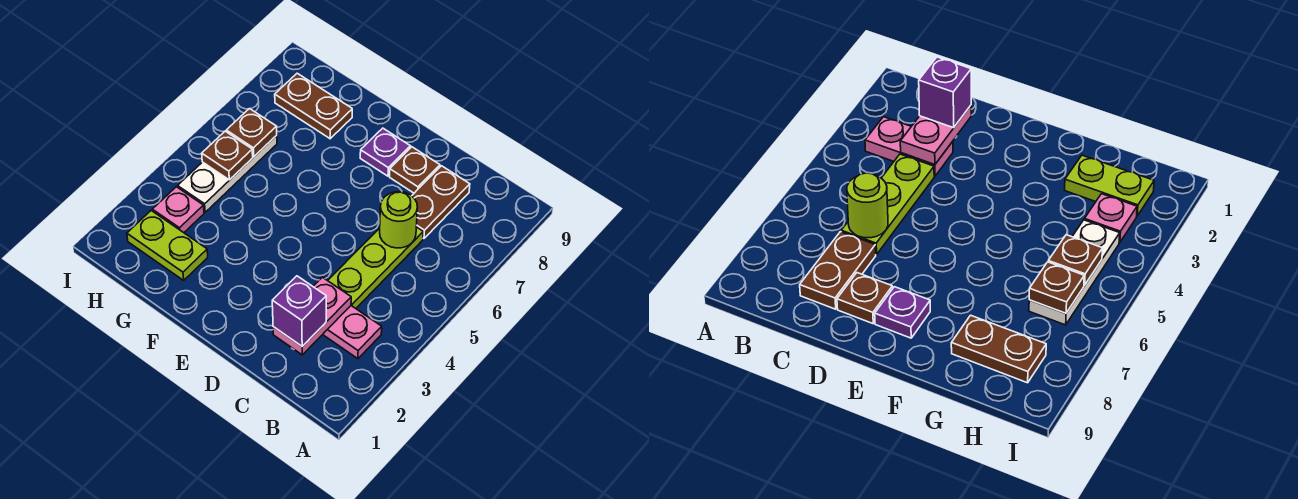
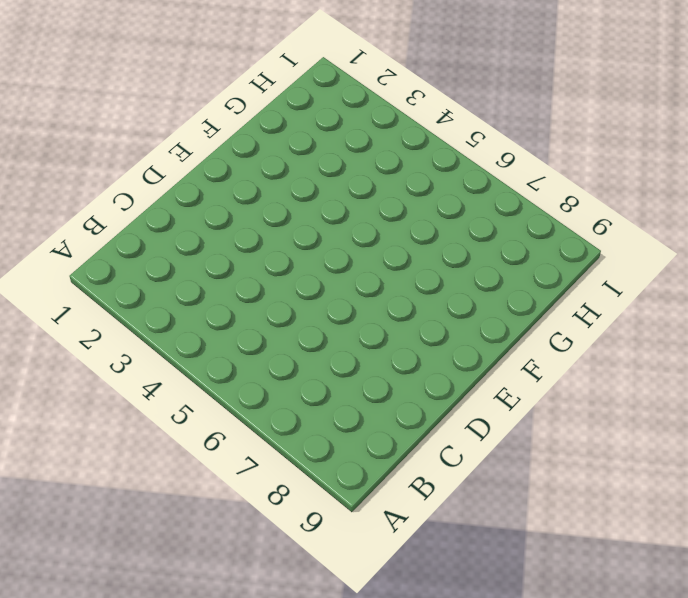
none -> pink 1x2 plate [323,306,382,359]
none -> lime 1x3 plate [328,227,423,308]
none -> brown 1x2 plate [412,166,470,239]

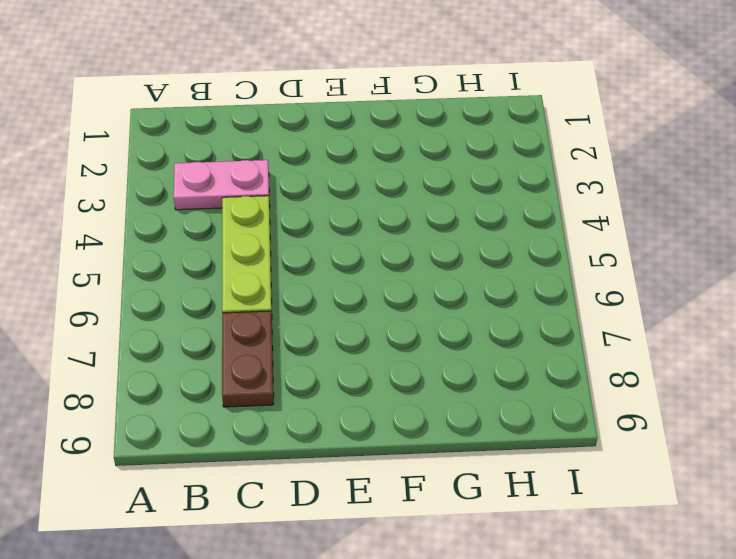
none -> brown 1x1 plate [390,147,440,193]
none -> purple 1x1 plate [360,128,410,176]
none -> lime 1x2 plate [127,211,208,280]

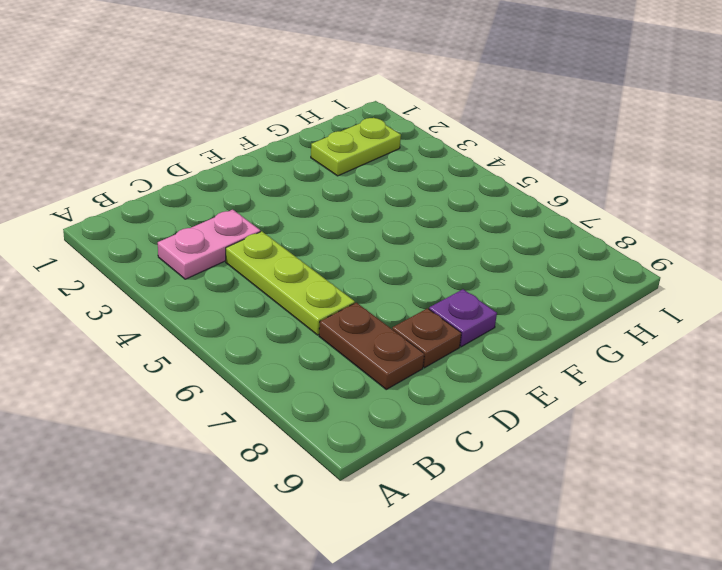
none -> brown 1x2 plate [275,73,352,139]
none -> pink 1x1 plate [152,187,204,233]
none -> white 1x3 plate [178,136,277,212]

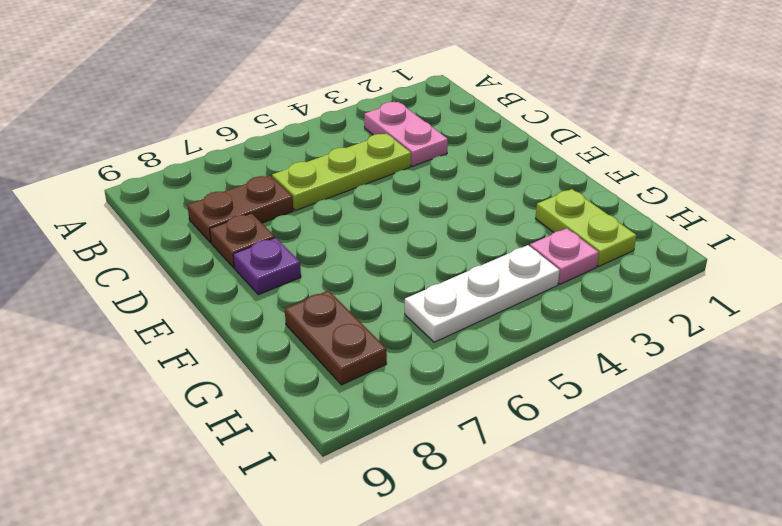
none -> pink 1x2 plate [273,277,351,355]
none -> lime 1x1 round brick [380,192,417,248]
none -> brown 1x1 plate [202,131,253,180]

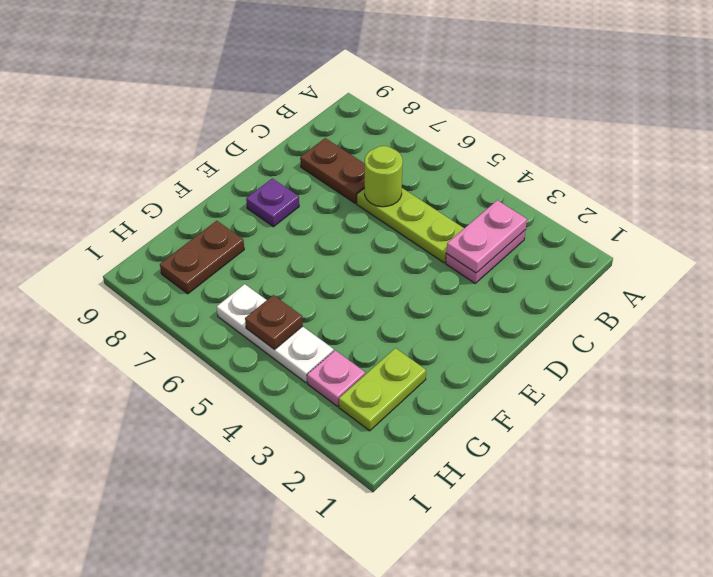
pink 1x2 plate [447,200,527,273] -> pink 1x2 plate turned to [273,277,351,355]
none -> brown 1x1 plate [390,147,440,193]
none -> brown 1x1 plate [226,109,277,157]
none -> purple 1x1 brick [272,276,326,346]

